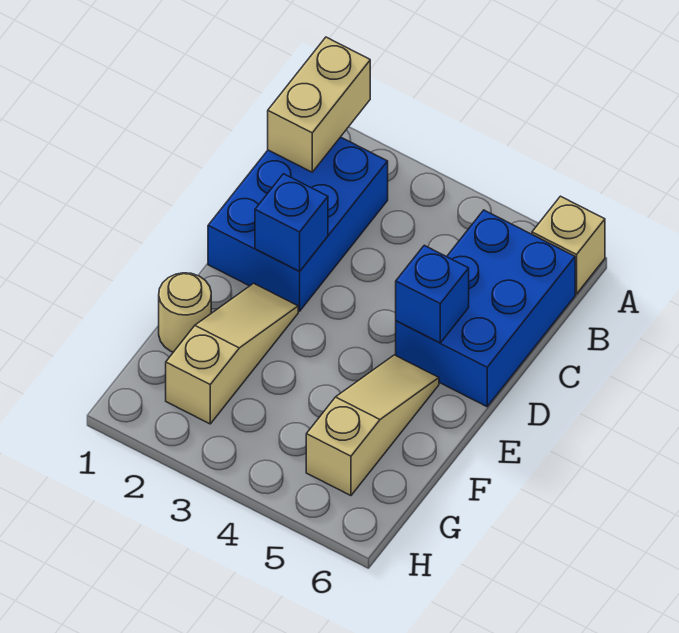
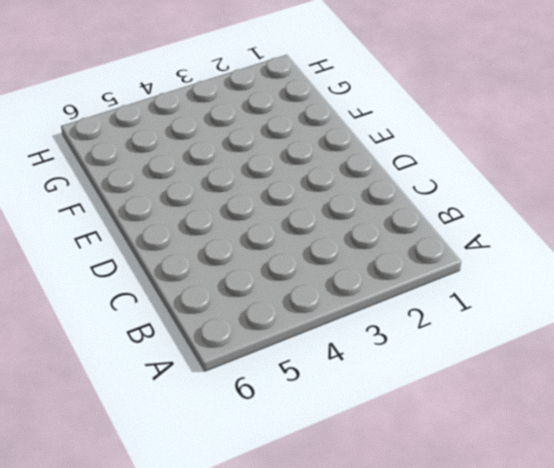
none -> tan 1x1 brick [532,196,605,294]
none -> blue 2x3 brick [208,137,388,311]

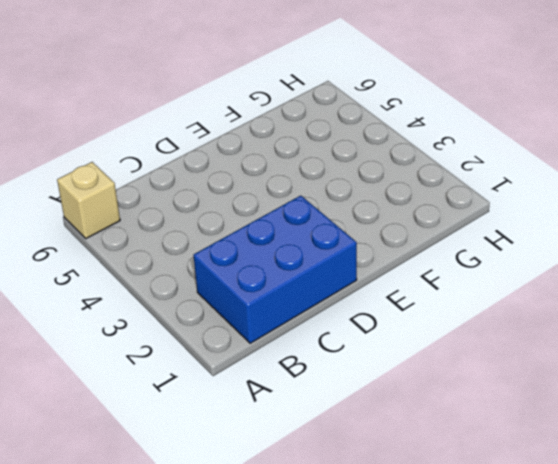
none -> blue 2x3 brick [396,210,575,407]
none -> tan 1x3 slope [166,283,298,424]

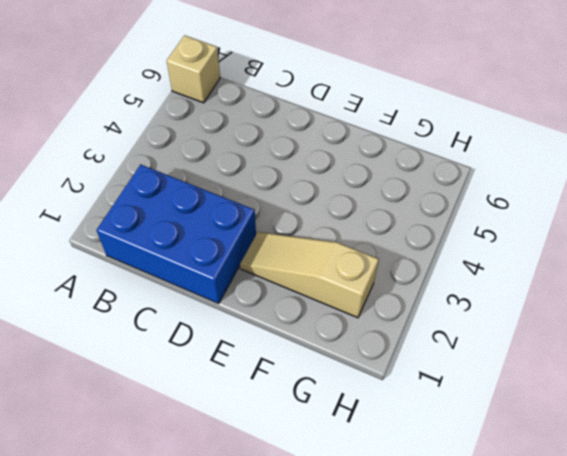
none -> blue 2x3 brick [396,210,575,407]
none -> tan 1x3 slope [306,355,439,496]

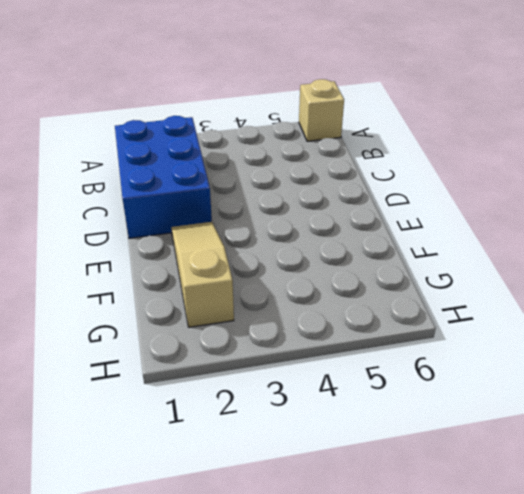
none -> blue 2x3 brick [396,210,575,407]
none -> tan 1x3 slope [306,355,439,496]

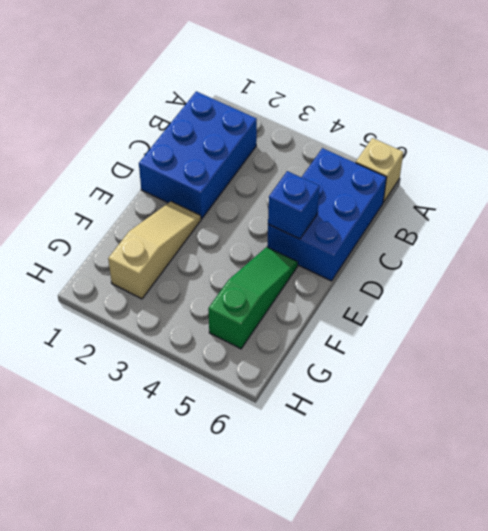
green 1x3 slope [208,247,298,349] -> tan 1x3 slope [306,355,439,496]
none -> tan 1x1 round brick [159,273,211,352]
none -> tan 1x2 brick [268,37,370,172]

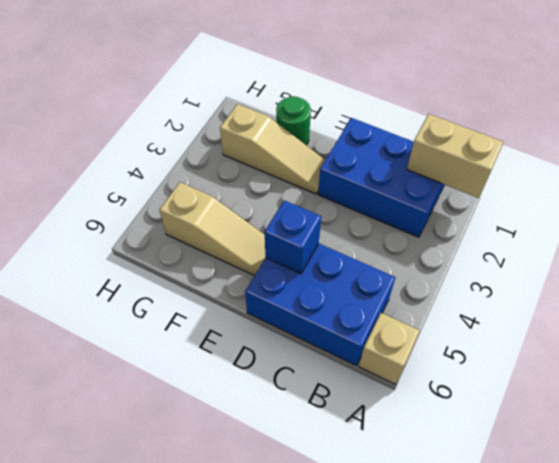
green 1x1 round brick [276,96,311,145] -> tan 1x1 round brick [159,273,211,352]
none -> blue 1x1 brick [255,174,328,271]

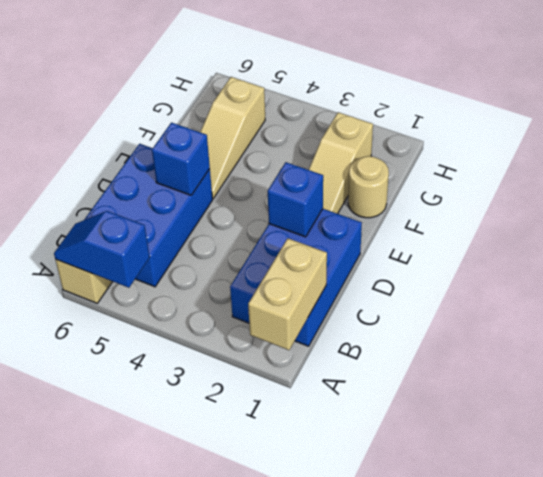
blue 1x2 slope [54,211,150,288] -> none

